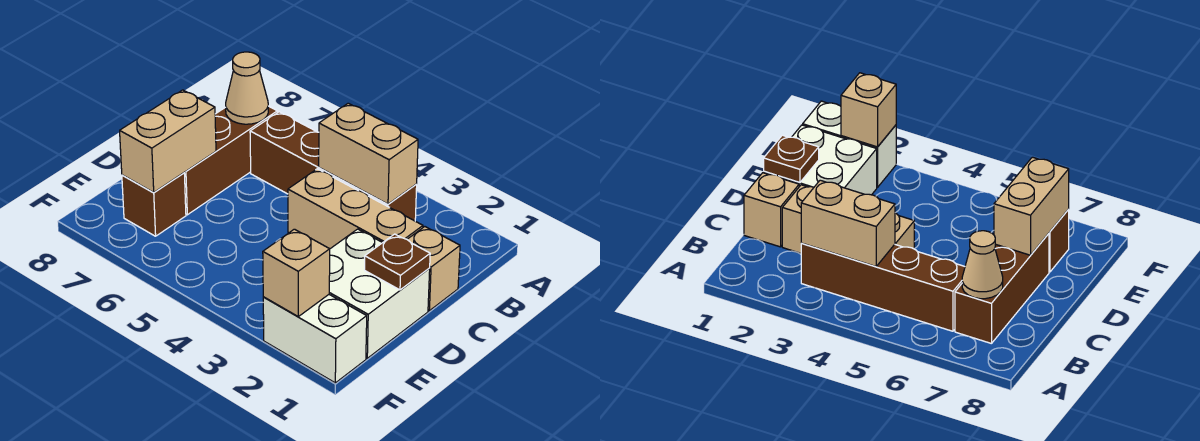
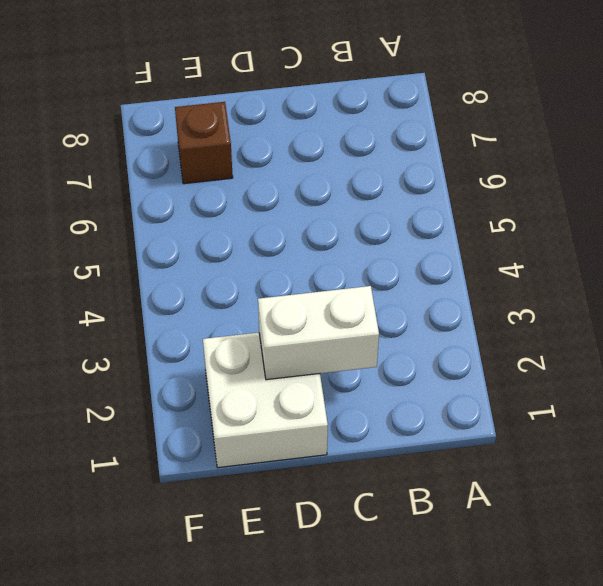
white 1x2 brick [258,286,379,380] -> white 1x2 brick turned to [263,295,367,383]
none -> brown 1x4 brick [250,112,417,221]
none -> brown 1x3 brick [184,106,277,215]
none -> tan 1x1 brick [407,227,460,311]

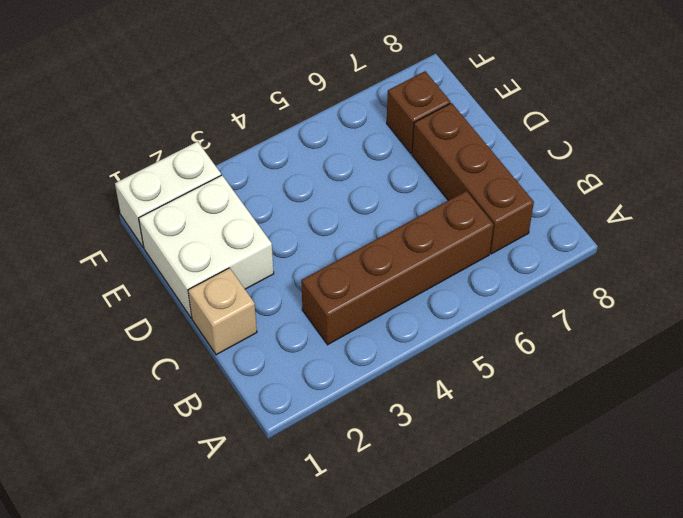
none -> tan 1x3 brick [288,169,423,249]
none -> tan 1x2 brick [319,103,418,204]
none -> tan 1x1 cone [226,52,268,124]

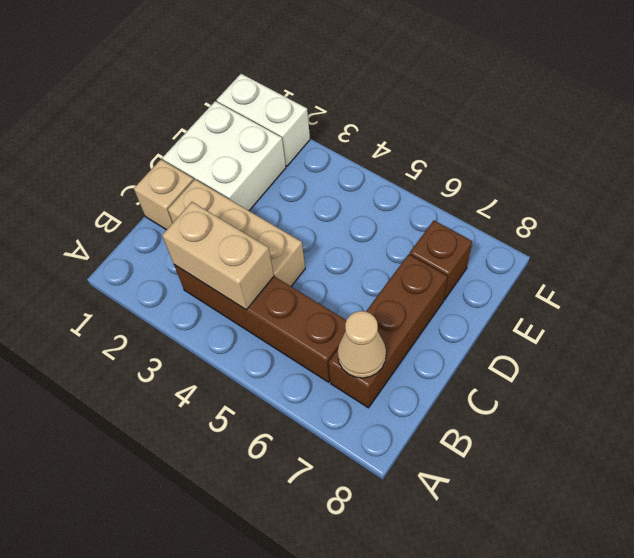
none -> brown 1x1 plate [365,234,430,290]
none -> tan 1x2 brick [120,90,216,193]
none -> tan 1x1 brick [263,229,330,316]

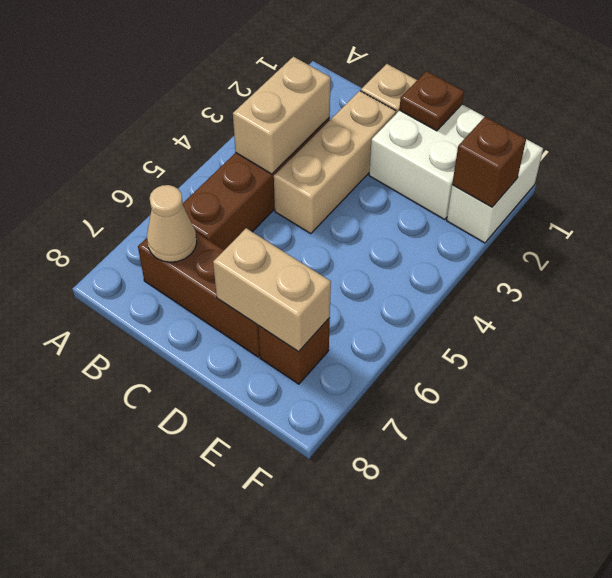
brown 1x1 brick [452,117,526,207] -> tan 1x1 brick [263,229,330,316]

